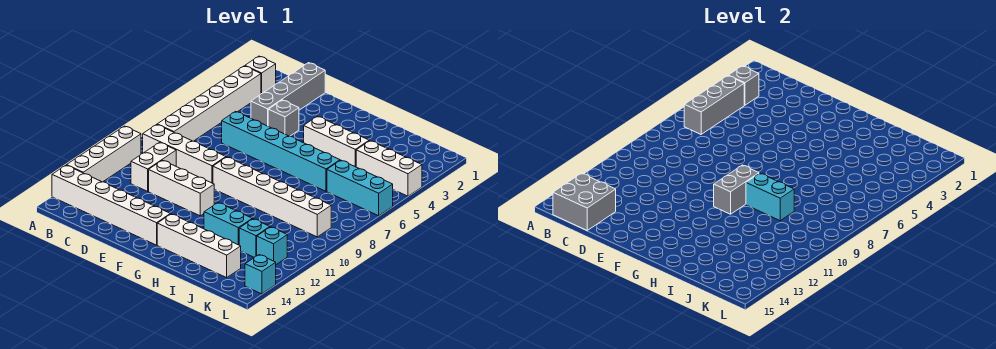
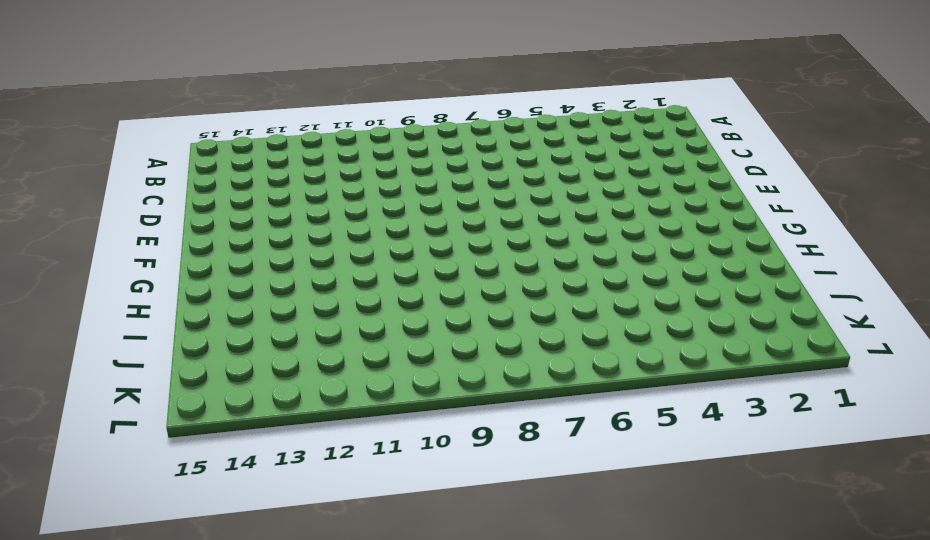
none -> white 1x4 brick [67,126,141,182]
none -> white 1x6 brick [52,165,170,245]
none -> white 1x1 brick [245,56,276,94]

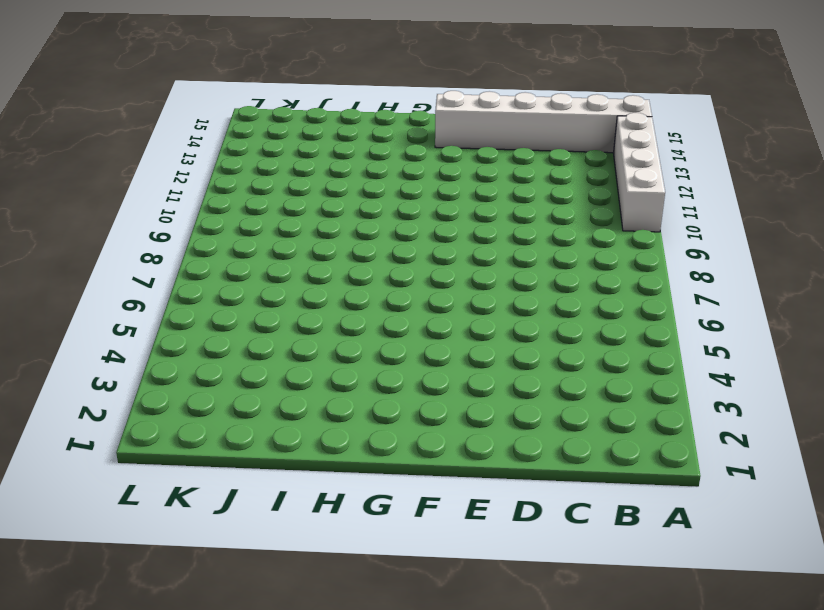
none -> white 1x1 brick [245,56,276,94]
none -> white 1x6 brick [157,66,261,141]
none -> white 1x4 brick [143,125,226,183]

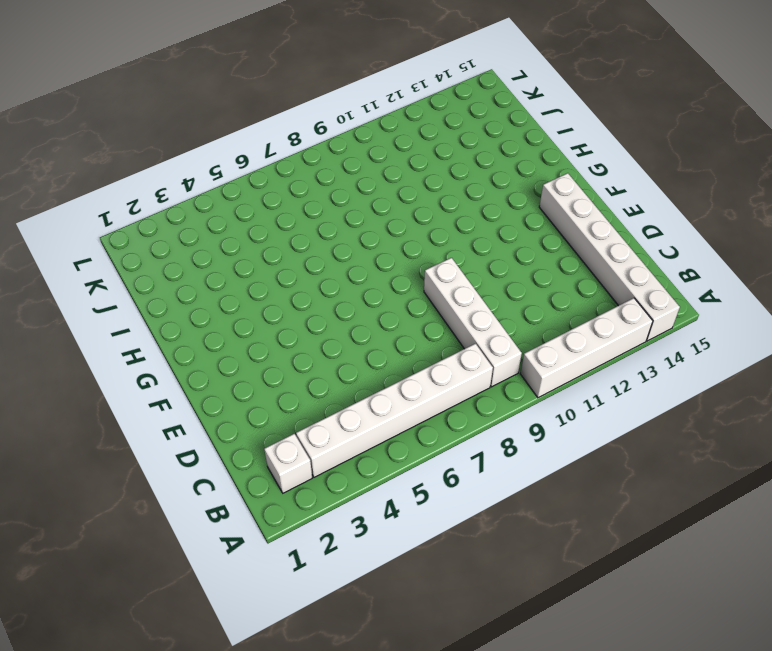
none -> white 1x2 brick [131,142,176,191]
none -> grey 1x4 brick [251,63,325,126]
none -> cyan 1x6 brick [222,112,340,191]

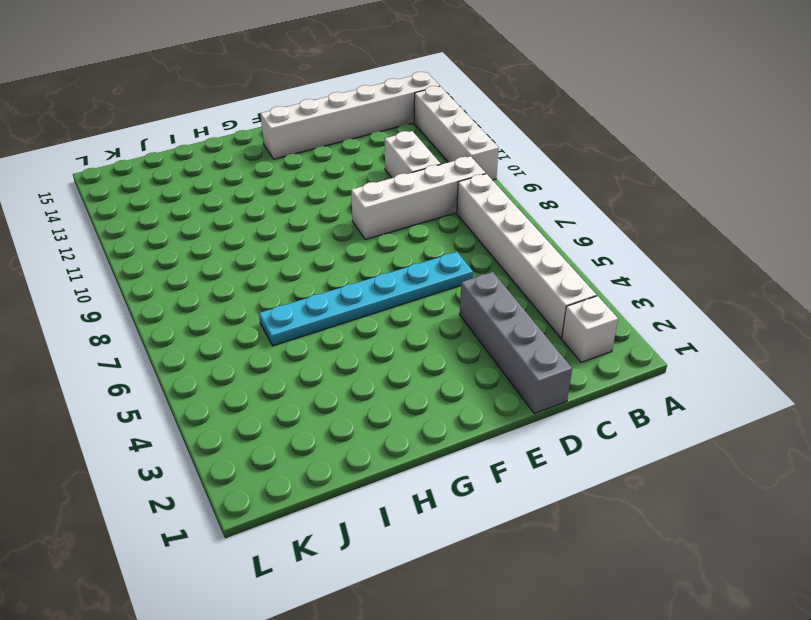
cyan 1x6 plate [259,252,473,346] -> cyan 1x6 brick [222,112,340,191]
none -> white 1x3 brick [149,160,214,216]
none -> grey 1x1 brick [268,100,299,136]
none -> white 1x6 brick [213,157,331,237]

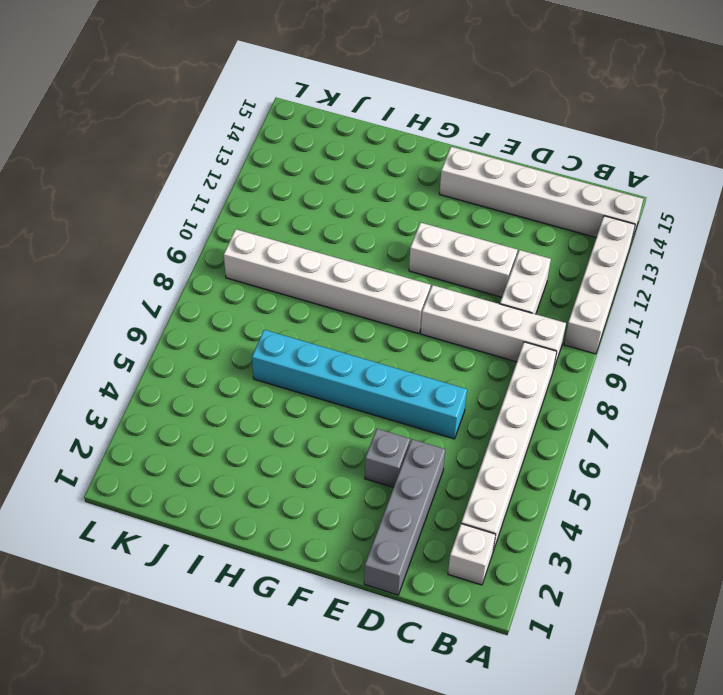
none -> white 1x3 brick [304,116,369,167]
none -> white 1x4 brick [157,214,241,278]
none -> cyan 1x2 brick [204,203,252,245]

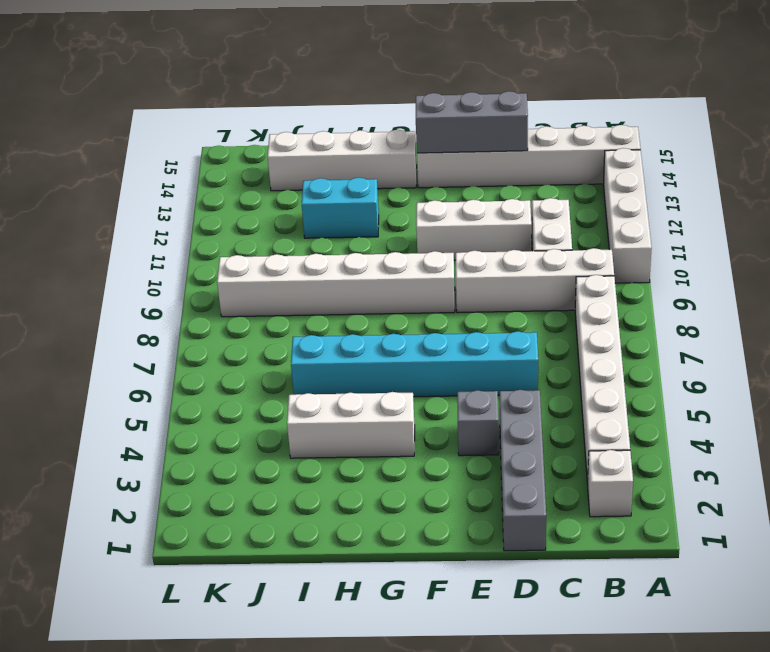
grey 1x3 brick [416,91,528,153] -> grey 1x3 brick turned to [684,76,744,134]
none -> white 1x3 brick [356,141,422,196]
none -> cyan 1x3 brick [327,160,393,216]
none -> cyan 1x1 brick [239,219,270,257]

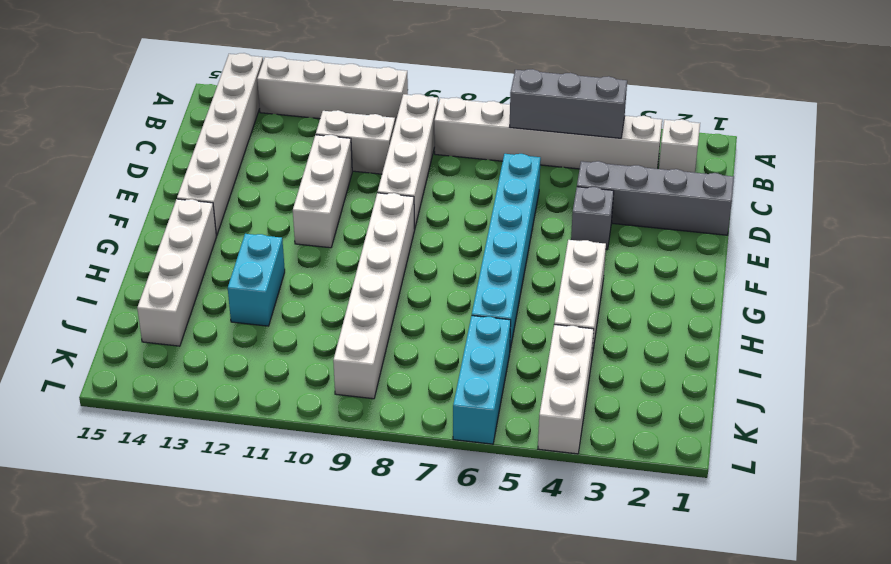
none -> cyan 1x1 brick [239,219,270,257]
none -> cyan 1x1 brick [257,227,287,264]
none -> cyan 1x1 brick [245,255,276,294]

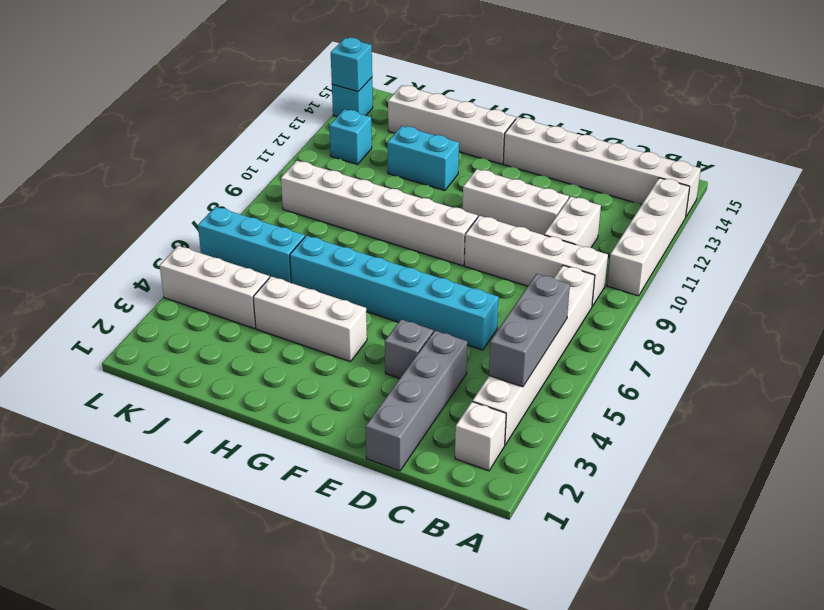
cyan 1x1 brick [331,38,372,92] -> cyan 1x1 brick moved to [239,219,270,257]
none -> grey 1x1 brick [728,66,759,105]
none -> grey 2x2 brick [553,173,616,231]
none -> grey 1x2 brick [714,165,759,214]

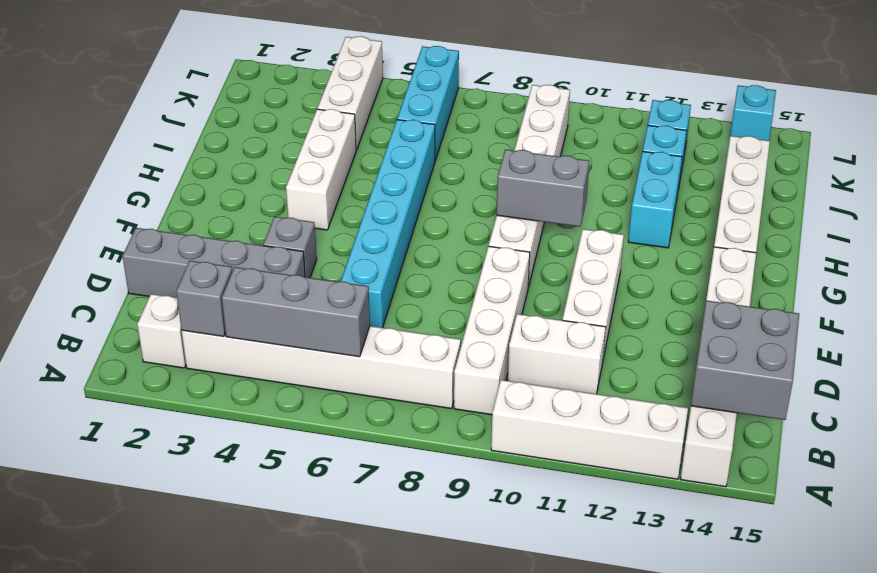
none -> cyan 1x2 brick [746,173,794,221]

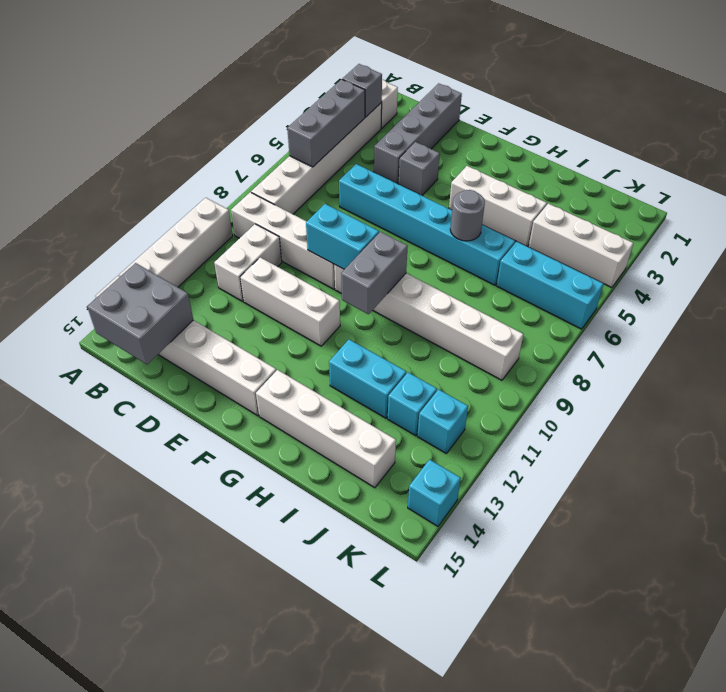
cyan 1x2 brick [306,204,379,269] -> cyan 1x2 brick moved to [746,173,794,221]
grey 1x1 round brick [450,190,485,241] -> none

